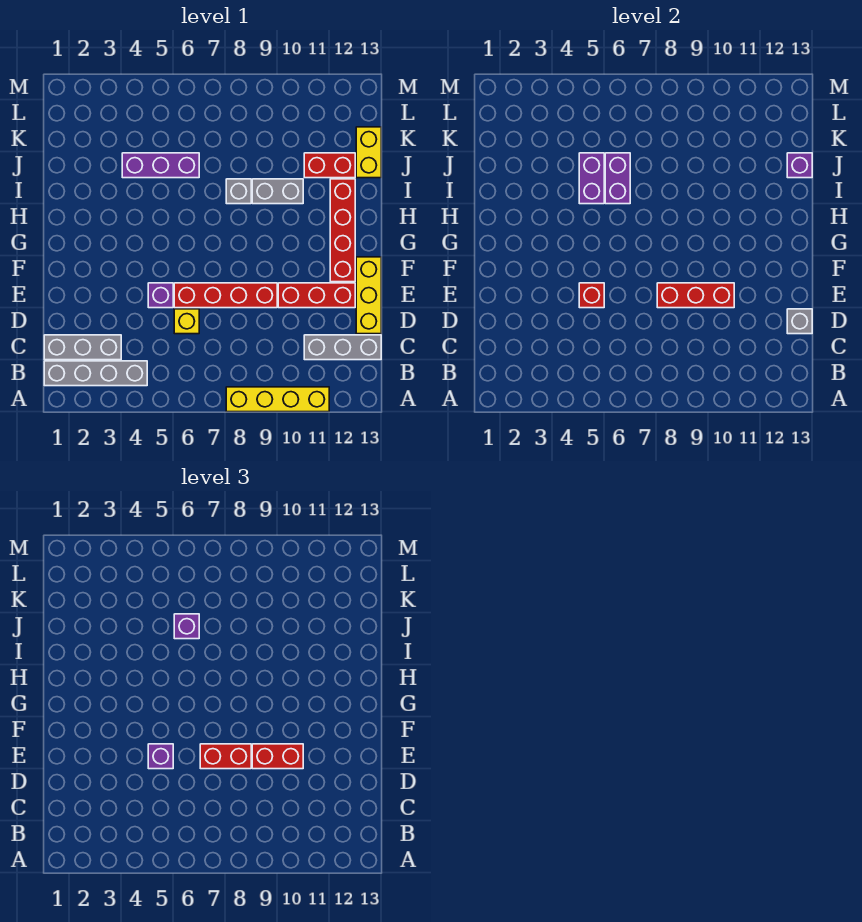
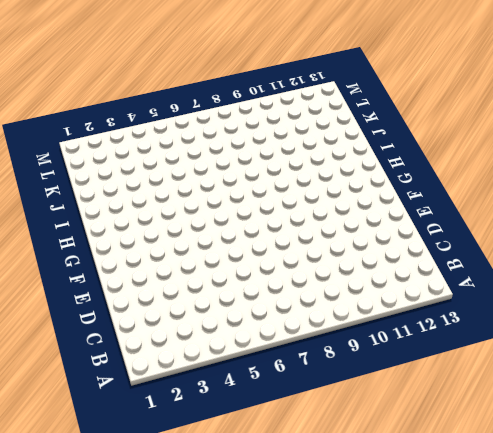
none -> yellow 1x4 brick [226,387,329,412]
none -> grey 1x4 brick [44,361,147,386]
none -> grey 1x3 brick [44,335,121,360]

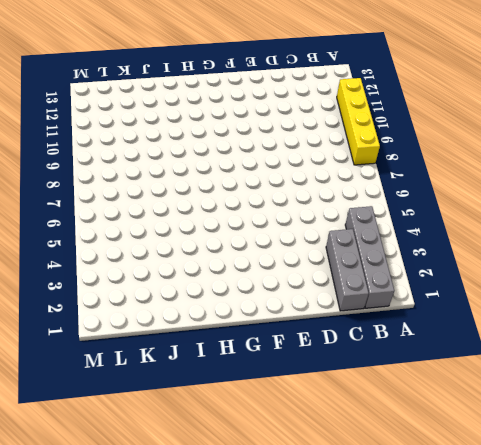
none -> grey 1x3 brick [304,335,381,360]
none -> yellow 1x1 brick [174,309,199,334]
none -> yellow 1x3 brick [356,257,381,334]

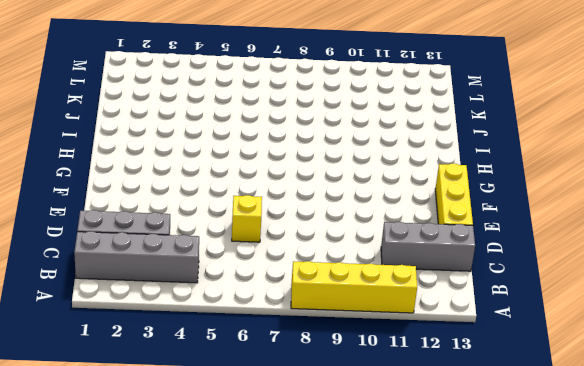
none -> purple 1x1 brick [148,283,173,308]
none -> red 1x4 brick [174,283,277,308]
none -> red 1x3 brick [278,283,355,308]

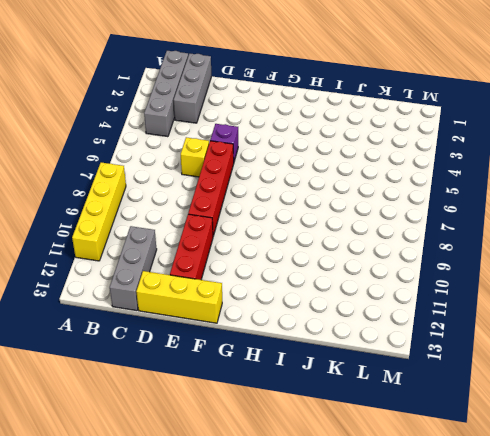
none -> red 1x4 brick [330,179,355,282]
none -> grey 1x1 brick [226,179,251,204]
none -> grey 1x2 brick [252,179,303,204]

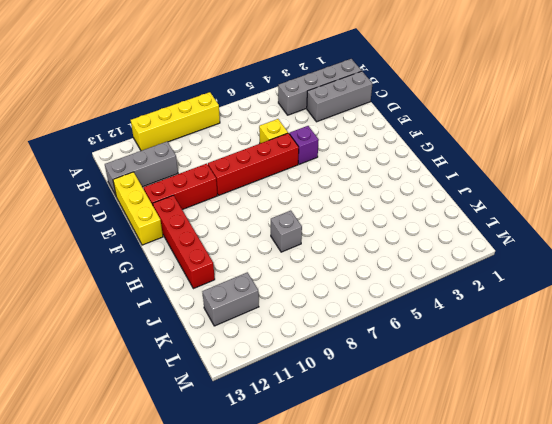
grey 1x2 brick [202,272,259,326] -> grey 1x2 brick moved to [252,179,303,204]
none -> purple 1x3 brick [122,153,199,178]
none -> red 1x2 brick [304,153,355,178]
none -> yellow 1x2 brick [356,127,381,178]

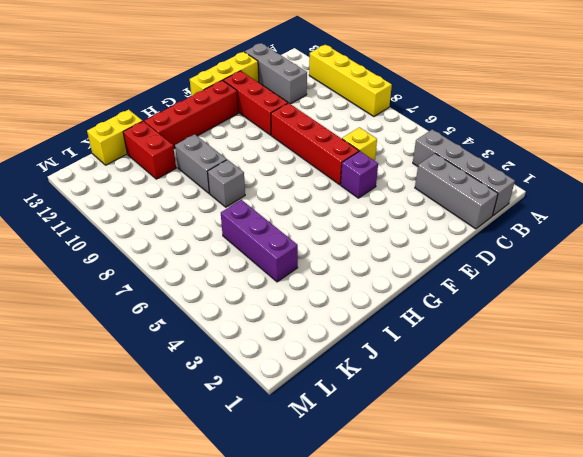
none -> grey 1x1 brick [787,309,812,334]
none -> red 1x1 brick [579,283,604,308]
none -> red 1x3 brick [657,283,734,308]

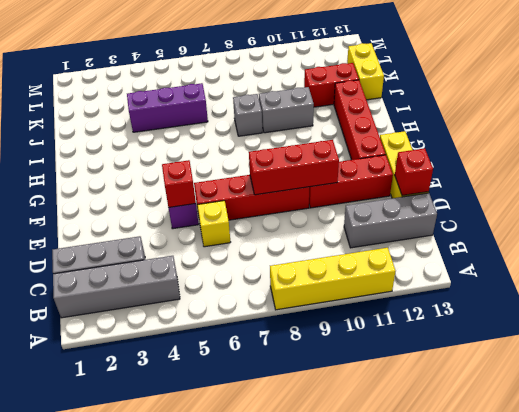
red 1x1 brick [395,148,433,196] -> grey 1x1 brick [787,309,812,334]
none -> purple 1x2 brick [579,153,604,204]
none -> purple 1x2 brick [605,153,630,204]
none -> purple 1x1 brick [787,153,812,178]

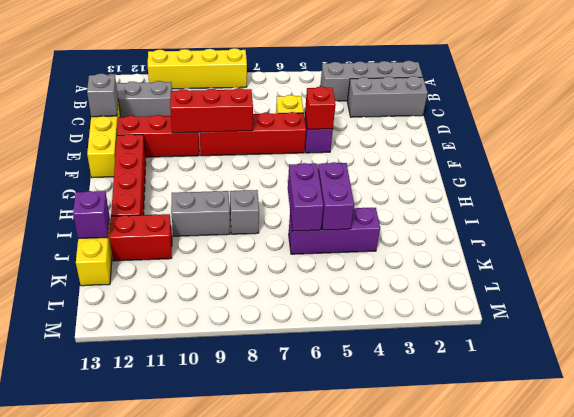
none -> purple 1x1 brick [148,744,173,769]
none -> red 1x2 brick [200,744,251,769]
none -> red 1x2 brick [252,744,303,769]

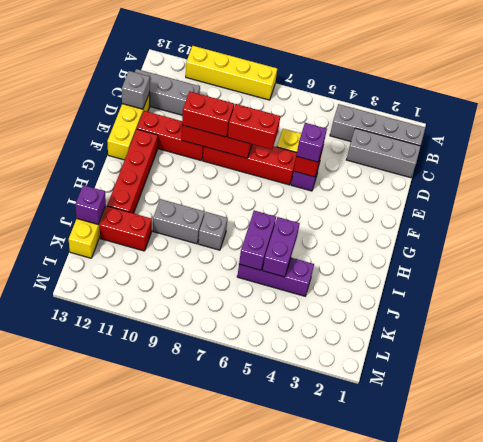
none -> purple 1x1 brick [174,614,199,639]

